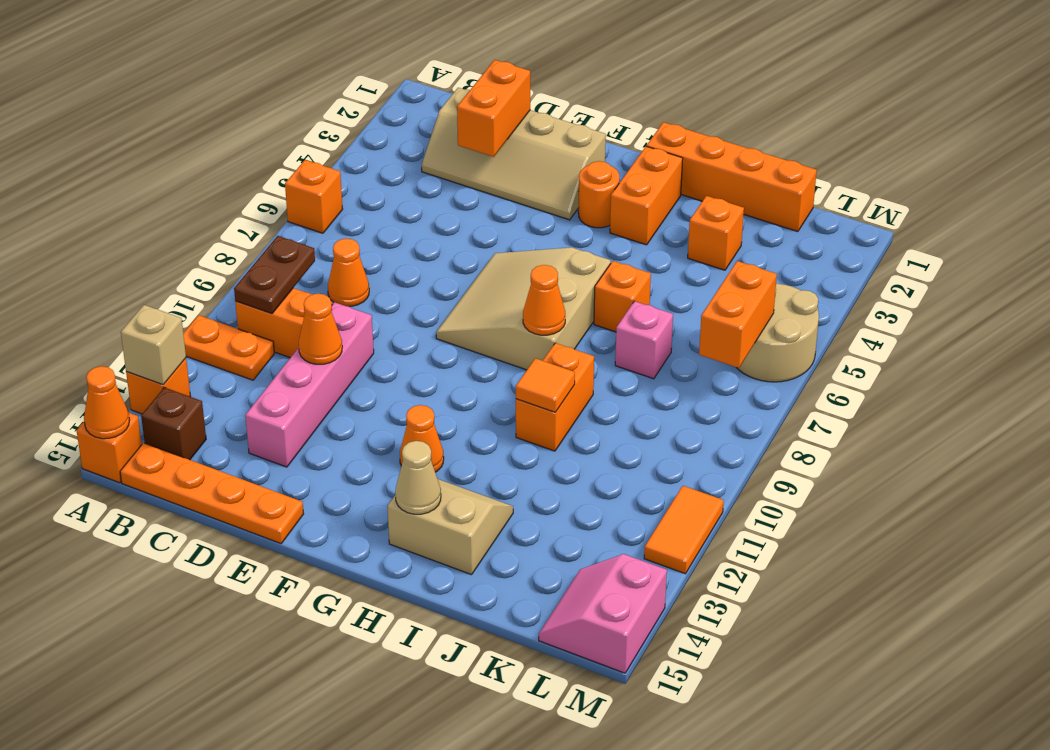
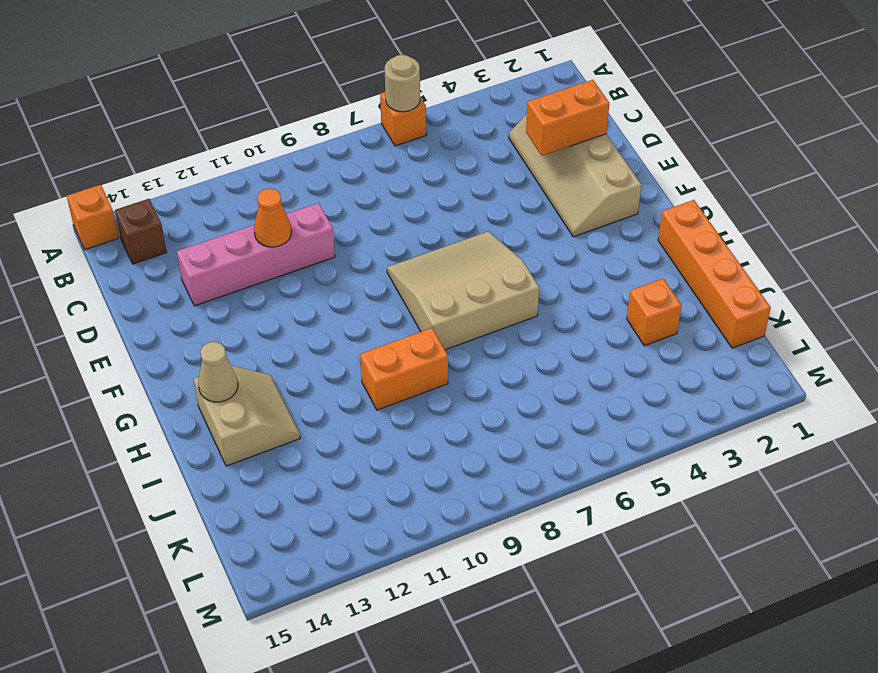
tan 1x1 round brick [385,55,420,112] -> none
none -> orange 1x2 plate [183,315,274,380]
none -> orange 1x1 brick [126,358,190,414]
none -> orange 1x2 brick [235,288,333,358]
none -> orange 1x4 plate [120,443,304,543]

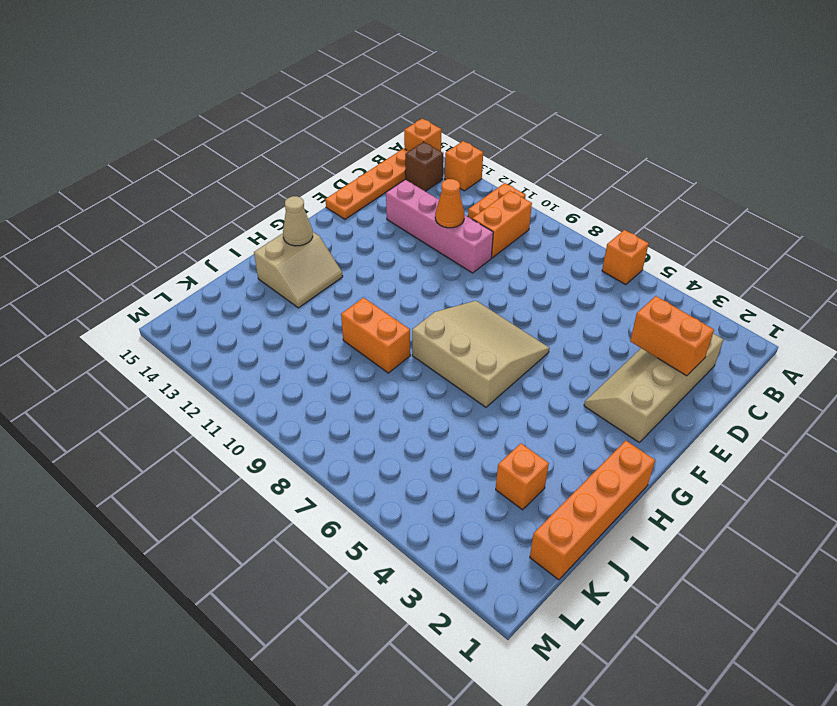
none -> orange 1x1 cone [328,239,369,306]
none -> orange 1x1 round brick [578,161,619,228]
none -> orange 1x1 cone [400,405,444,472]
none -> orange 1x2 brick [610,146,683,245]

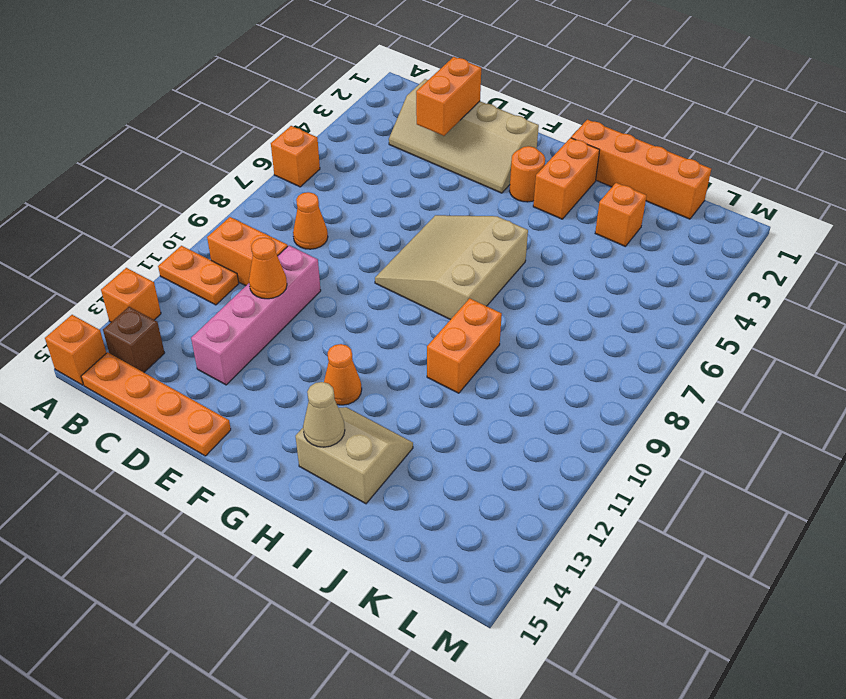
none -> orange 1x1 brick [594,261,651,332]
none -> pink 1x1 brick [615,301,673,379]
none -> tan 2x2 round brick [736,284,819,382]
none -> pink 2x2 slope [539,554,667,673]

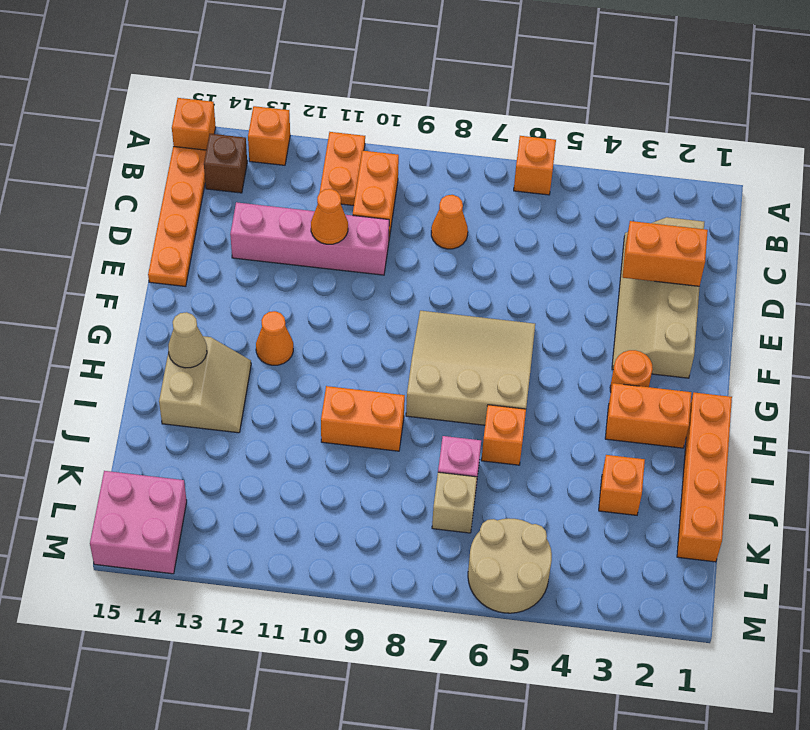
tan 1x1 brick [432,472,477,533] -> tan 1x1 brick moved to [121,305,186,385]
pink 2x2 brick [90,471,187,574] -> pink 2x2 slope [539,554,667,673]
none -> orange 1x2 tile [644,486,724,574]
none -> orange 1x1 cone [84,366,129,439]
none -> brown 1x2 plate [234,236,315,313]
none -> orange 1x1 cone [523,265,565,335]

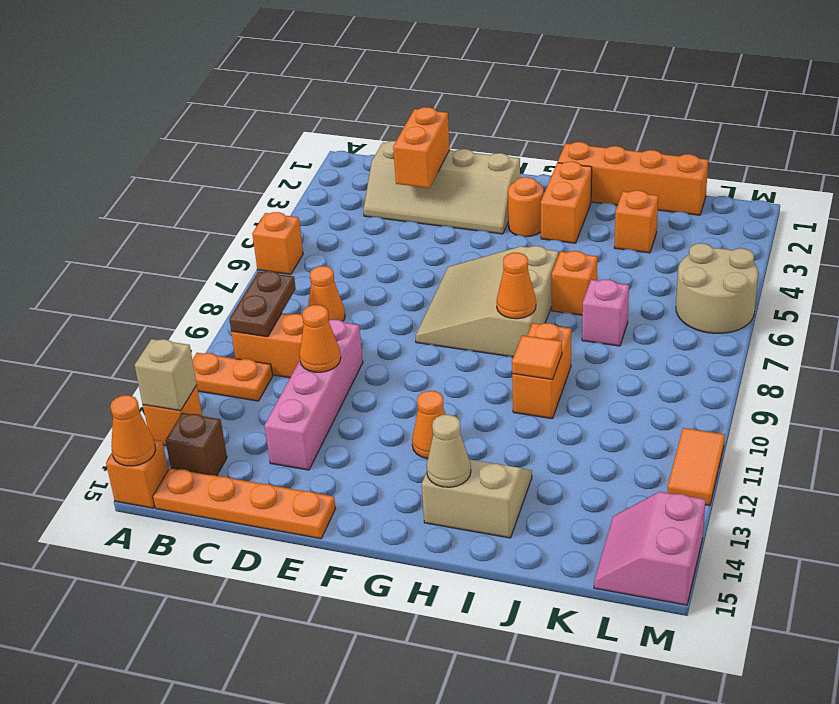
none -> orange 1x2 brick [699,261,777,368]

